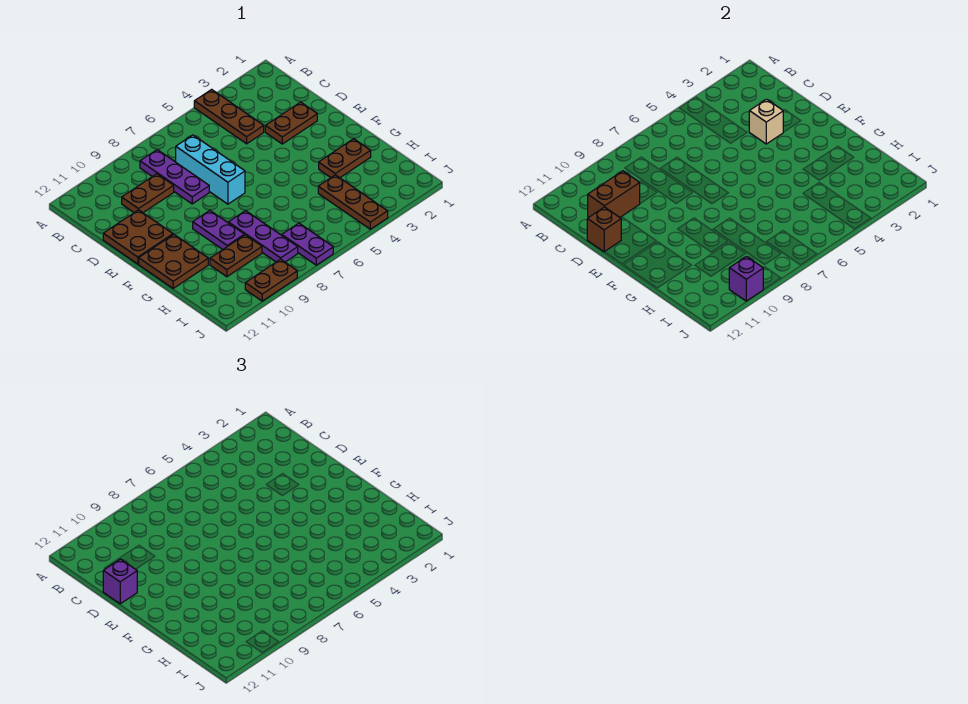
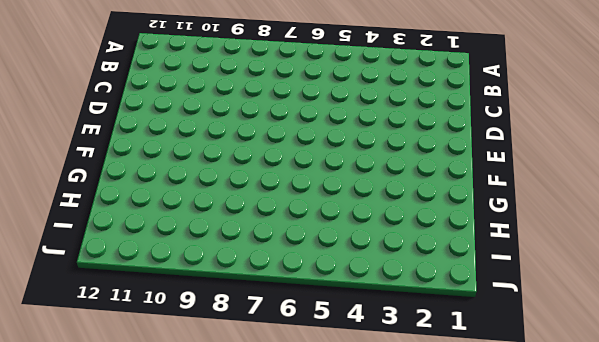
none -> brown 1x3 plate [194,89,264,144]
none -> purple 1x3 plate [140,150,209,204]
none -> cyan 1x3 brick [176,135,245,204]

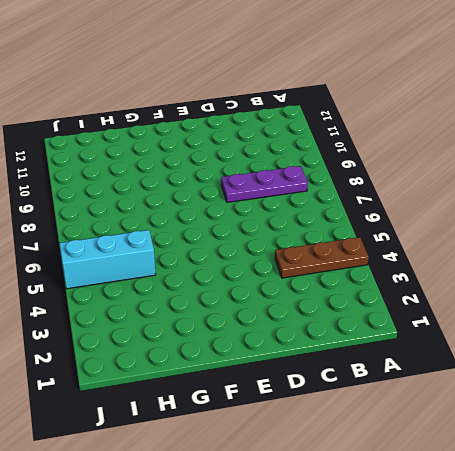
cyan 1x3 brick [60,230,156,289] -> cyan 1x3 brick moved to [176,135,245,204]
none -> brown 1x2 plate [122,174,174,213]
none -> brown 1x2 plate [265,102,317,144]
none -> brown 2x2 plate [103,210,173,264]

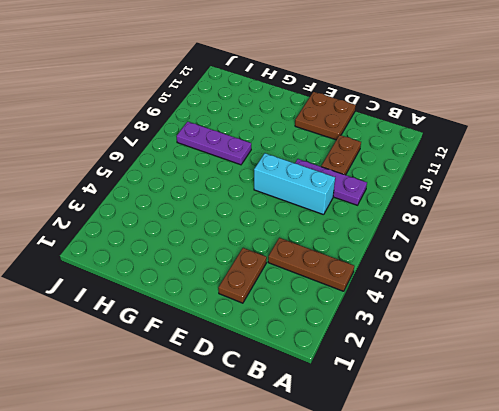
none -> purple 1x2 plate [193,211,244,249]
none -> brown 2x2 plate [139,235,208,288]
none -> brown 1x2 plate [319,139,371,178]

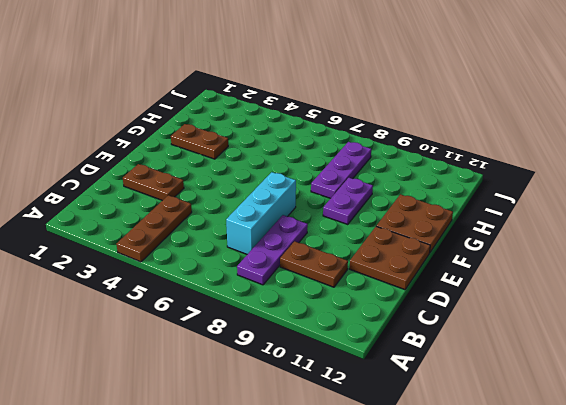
none -> brown 1x3 plate [318,175,388,229]
none -> brown 1x2 plate [210,235,262,277]
none -> purple 1x2 plate [282,223,333,265]

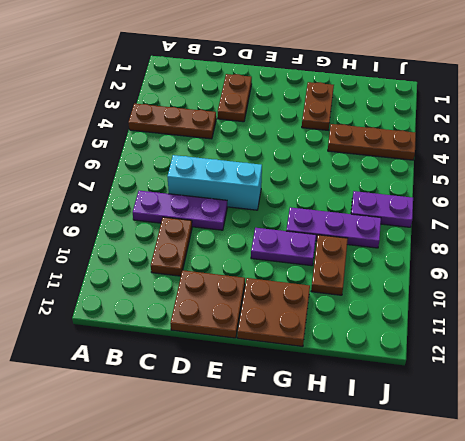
none -> brown 1x2 plate [245,259,297,301]
none -> brown 1x2 brick [588,171,640,217]
none -> tan 1x1 brick [749,99,783,144]

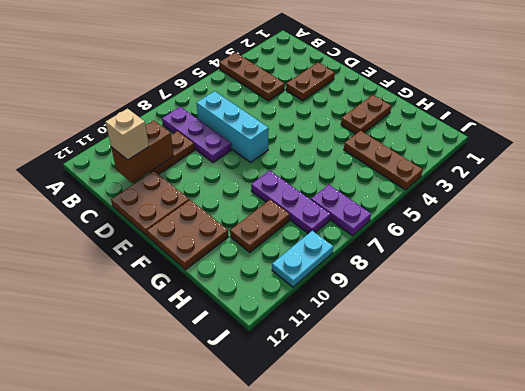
tan 1x1 brick [106,109,149,160] -> tan 1x1 brick moved to [749,99,783,144]
cyan 1x2 plate [272,231,333,287] -> brown 1x2 plate [245,259,297,301]
none -> purple 1x2 plate [193,211,244,249]
none -> brown 1x1 brick [587,207,621,252]
none -> purple 1x1 brick [729,256,763,301]

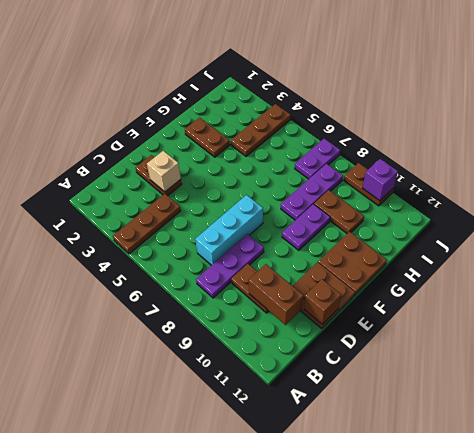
none -> purple 1x1 brick [103,559,137,604]

